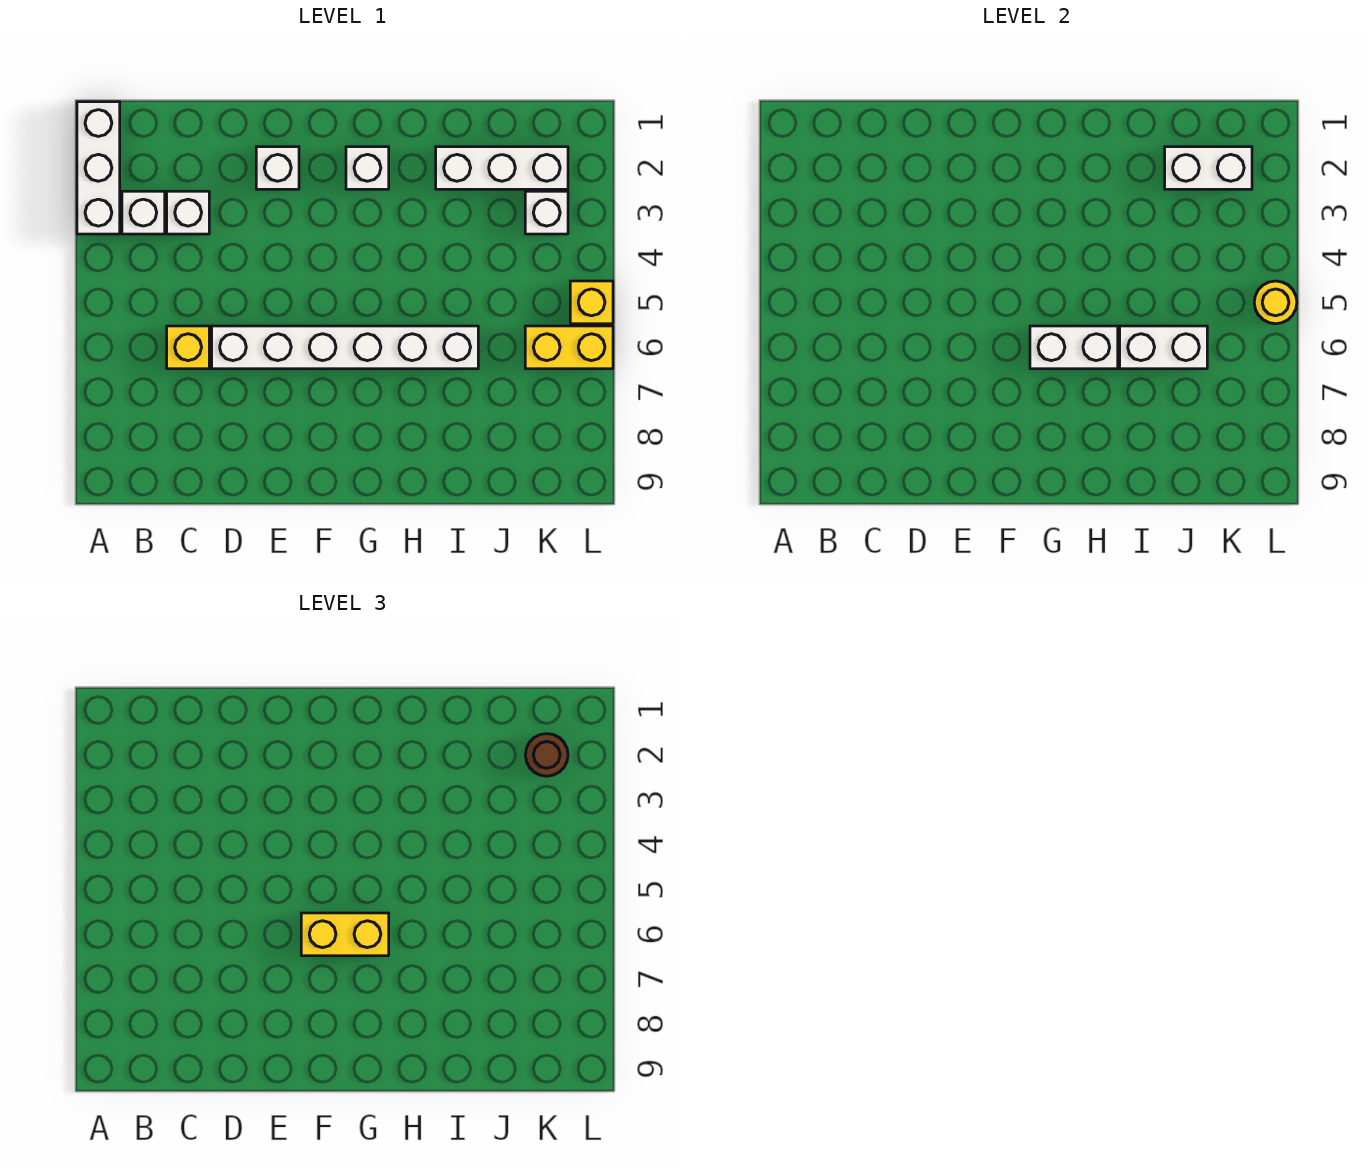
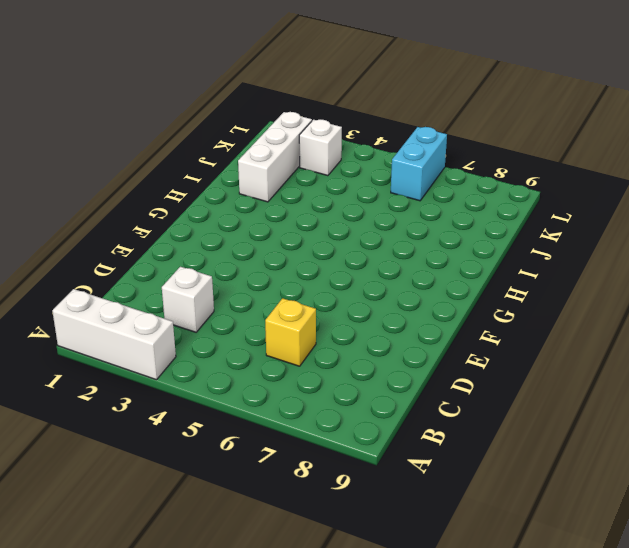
cyan 1x2 brick [391,127,447,201] -> yellow 1x2 brick [525,326,613,369]
none -> white 1x1 brick [122,191,165,234]
none -> white 1x6 brick [212,326,478,369]
none -> white 1x1 brick [256,147,299,189]

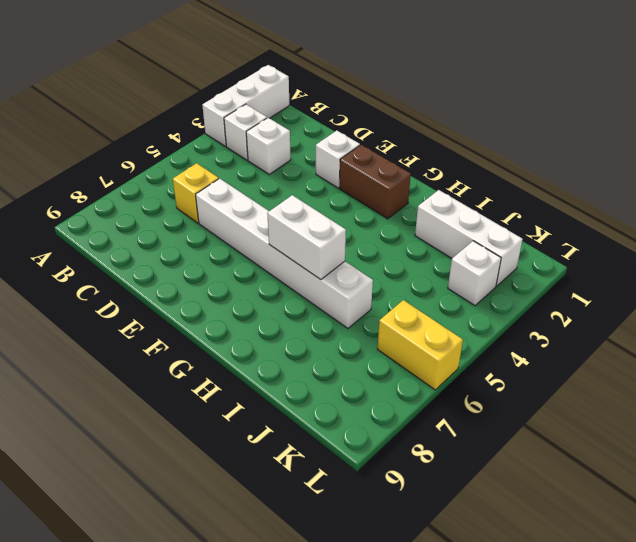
brown 1x2 brick [339,145,411,219] -> white 1x1 brick [346,147,389,189]
none -> yellow 1x1 brick [570,281,613,324]
none -> white 1x2 brick [1120,326,1207,369]
none -> white 1x2 brick [1165,147,1252,189]

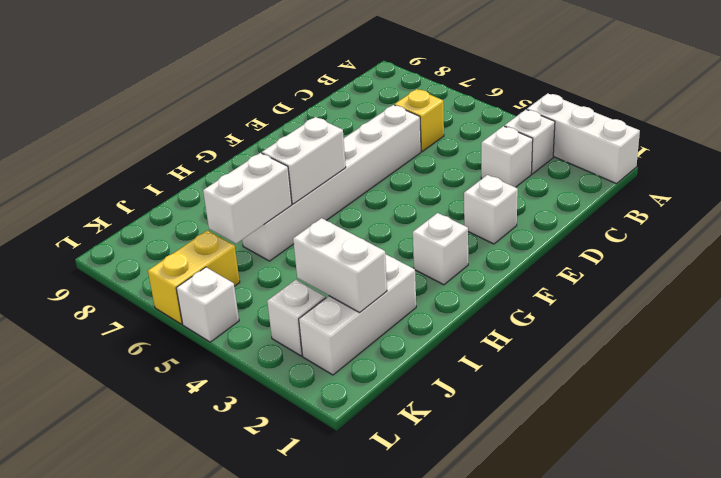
white 1x2 brick [293,218,387,313] -> white 1x2 brick turned to [1165,147,1252,189]
white 1x1 brick [176,267,239,342] -> yellow 1x1 brick [570,281,613,324]
none -> yellow 1x1 round brick [1254,281,1297,324]
none -> yellow 1x2 brick [301,913,389,956]
none -> brown 1x1 round brick [526,734,568,776]

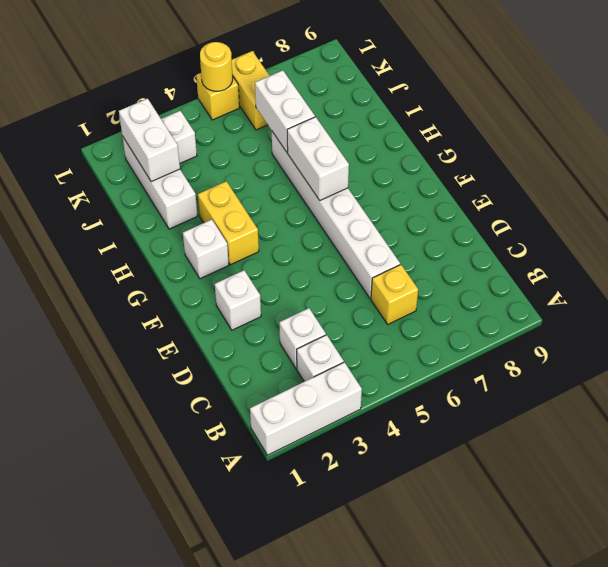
yellow 1x2 brick [198,181,259,265] -> yellow 1x2 brick moved to [301,913,389,956]
none -> brown 1x1 round brick [526,734,568,776]

